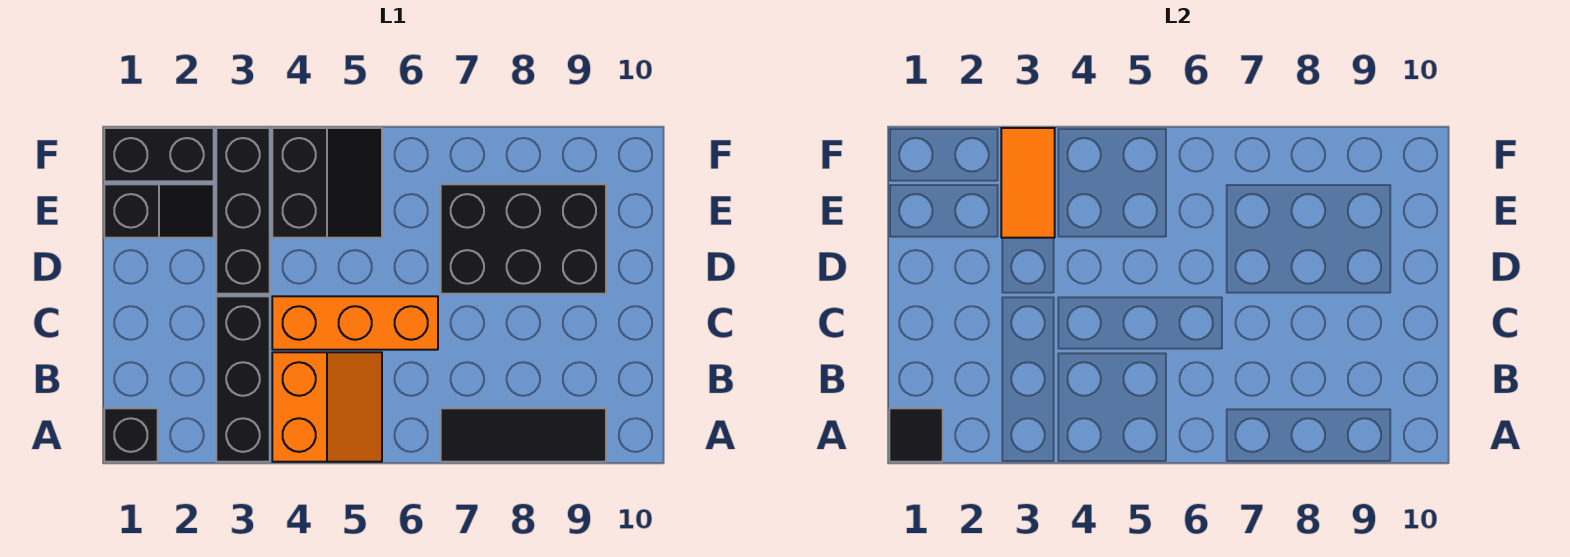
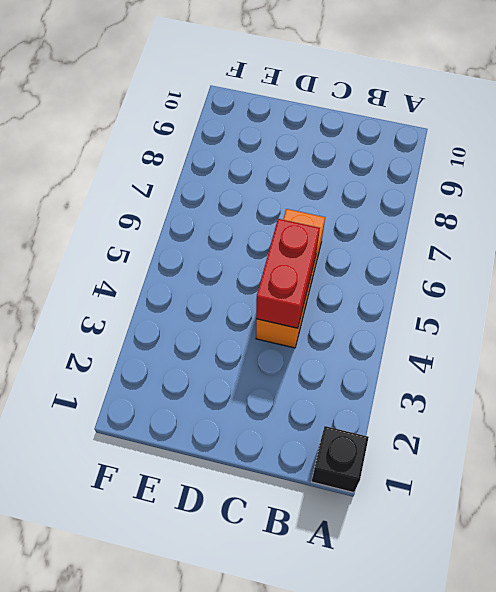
red 1x2 brick [256,219,320,328] -> none
none -> black 1x3 brick [216,296,270,462]
none -> orange 2x2 slope [272,352,382,462]
none -> black 1x3 tile [441,408,606,462]

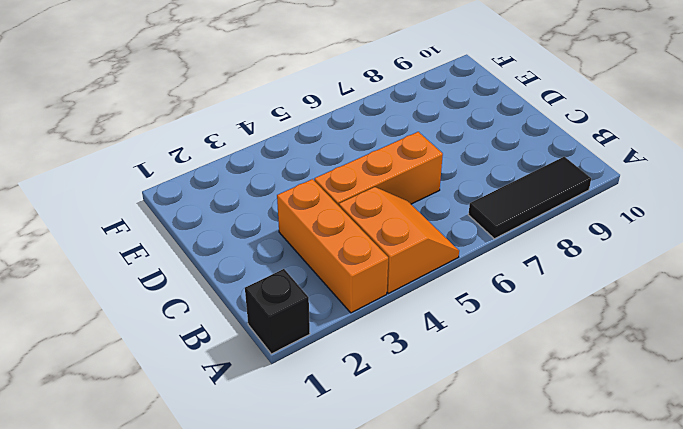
orange 1x3 brick [277,179,388,313] -> black 1x3 brick [216,296,270,462]
none -> black 1x3 brick [216,128,270,294]
none -> black 2x3 brick [441,184,606,294]
none -> black 1x2 slope [104,184,214,238]

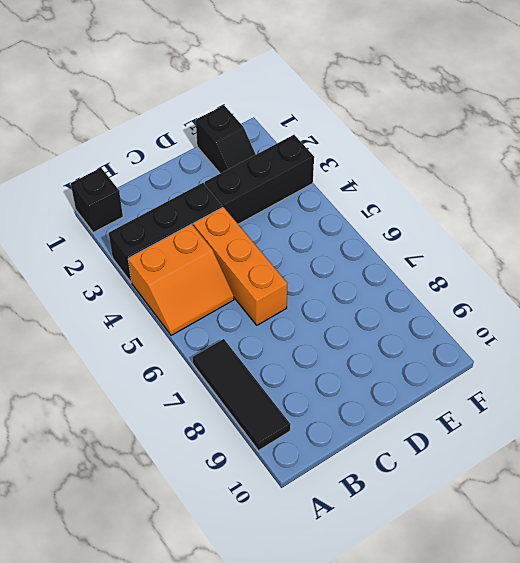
none -> black 2x3 brick [441,184,606,294]
none -> black 2x2 slope [272,128,382,238]
none -> black 1x2 brick [104,128,214,181]

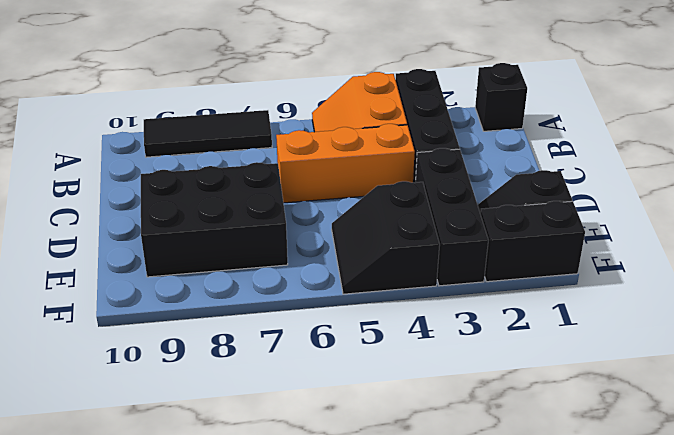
none -> black 1x1 tile [889,408,943,462]
none -> orange 1x2 tile [1001,128,1055,238]

